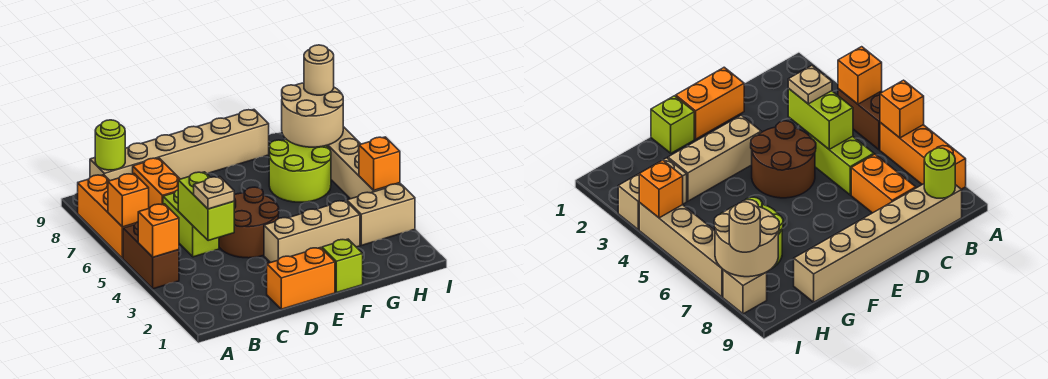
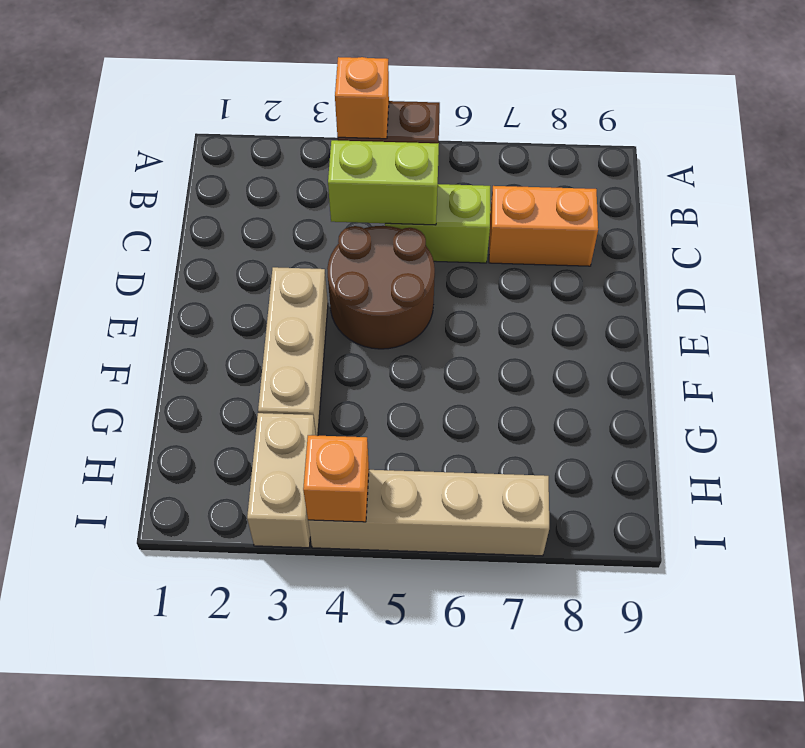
none -> orange 1x3 brick [78,175,135,259]
none -> tan 1x6 brick [90,110,269,181]
none -> orange 1x2 brick [267,248,335,309]

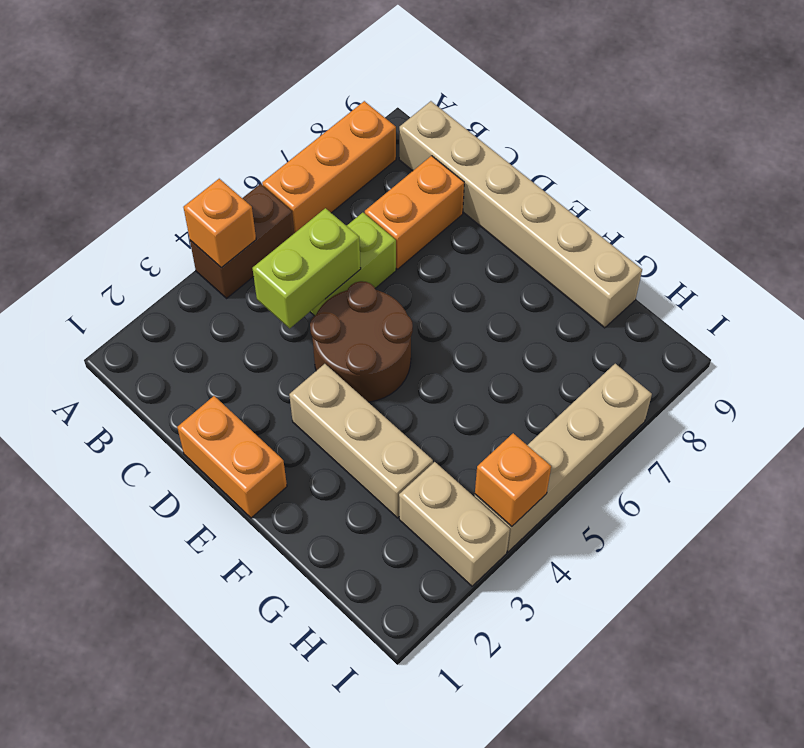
none -> lime 1x1 brick [322,239,363,293]
none -> lime 2x2 round brick [269,139,331,202]
none -> tan 1x1 brick [723,270,767,314]

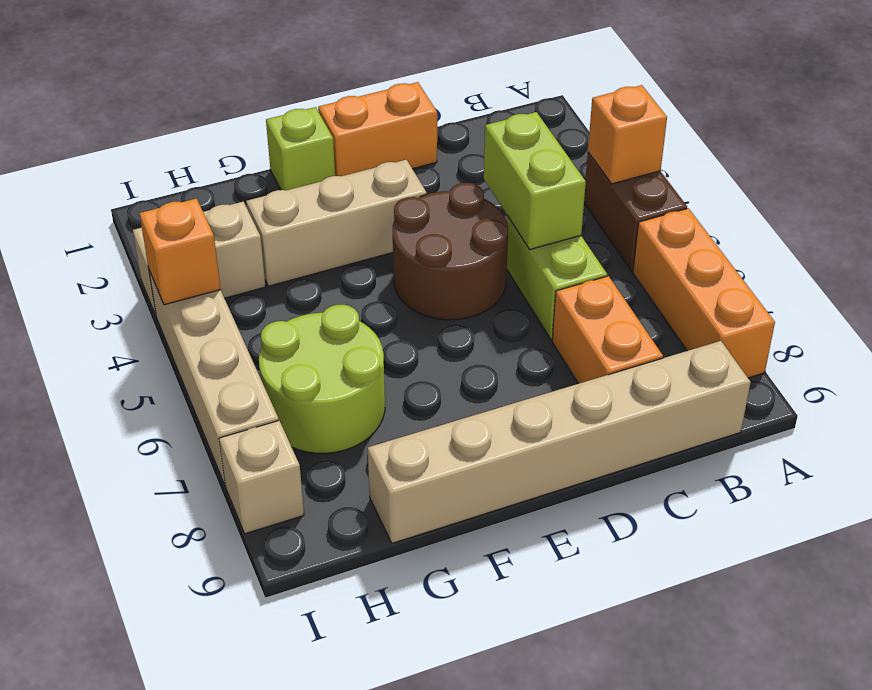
none -> orange 1x1 brick [108,174,149,227]
none -> lime 1x1 round brick [95,120,125,170]
none -> tan 2x2 round brick [282,83,343,147]

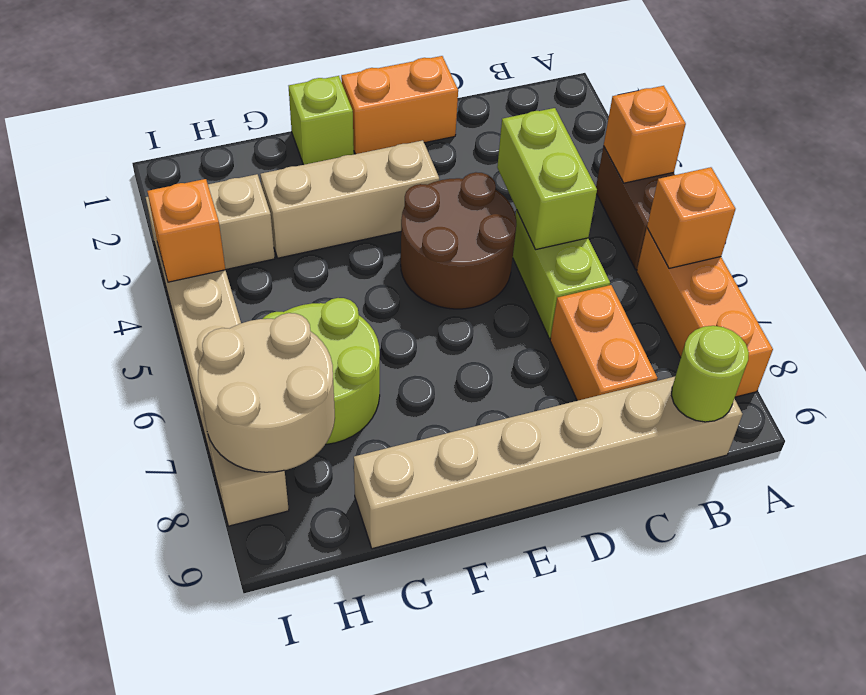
none -> tan 1x1 plate [194,177,234,209]
none -> tan 1x1 round brick [304,45,334,95]

